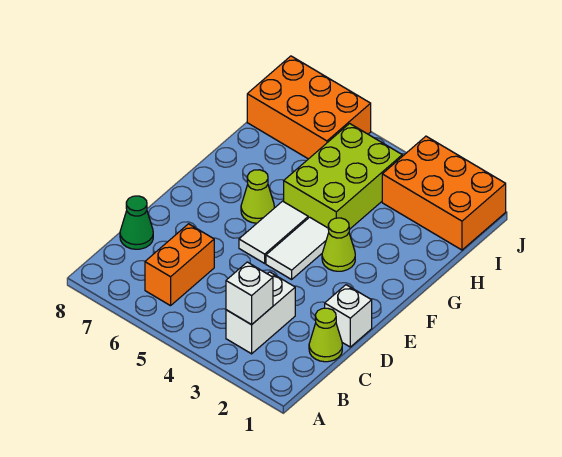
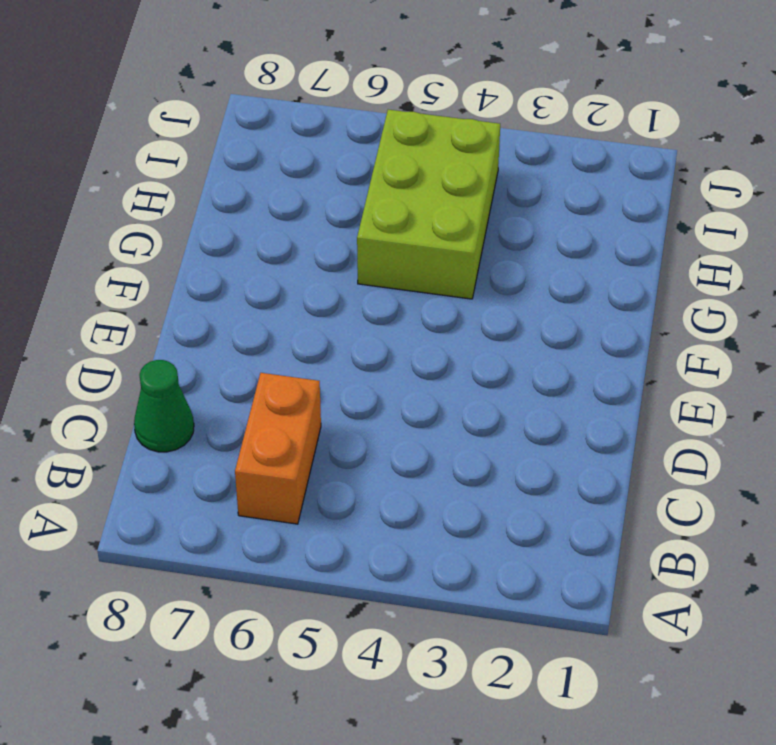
none -> white 1x2 brick [226,272,295,354]
none -> lime 1x1 cone [309,308,342,362]
none -> white 1x1 brick [325,285,372,347]

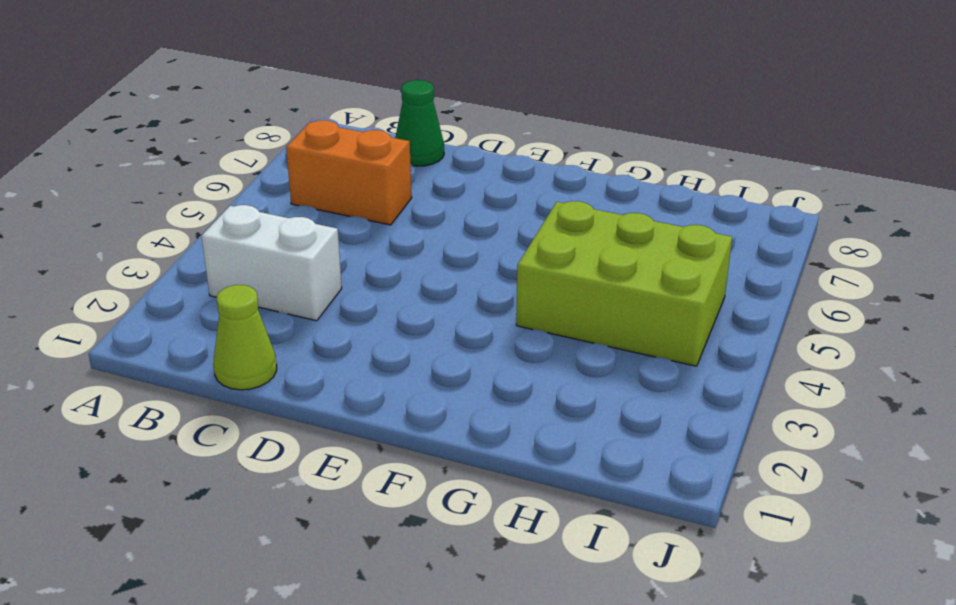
none -> white 1x1 brick [325,285,372,347]
none -> white 1x2 tile [266,217,329,279]
none -> white 1x2 tile [239,201,308,263]

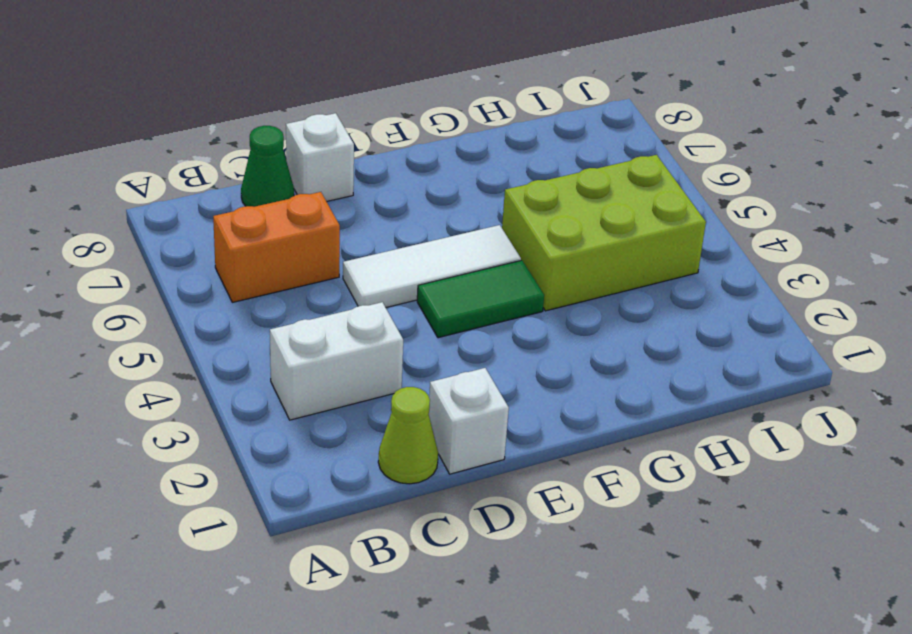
white 1x3 tile [343,225,521,307] -> white 1x2 tile [239,201,308,263]
white 1x1 brick [286,113,354,202] -> white 1x1 brick moved to [226,262,273,325]
green 1x2 tile [417,260,544,338] -> white 1x2 tile [266,217,329,279]
none -> lime 1x1 cone [322,218,355,271]
none -> lime 1x1 cone [241,170,274,223]
none -> orange 2x3 brick [382,136,506,250]

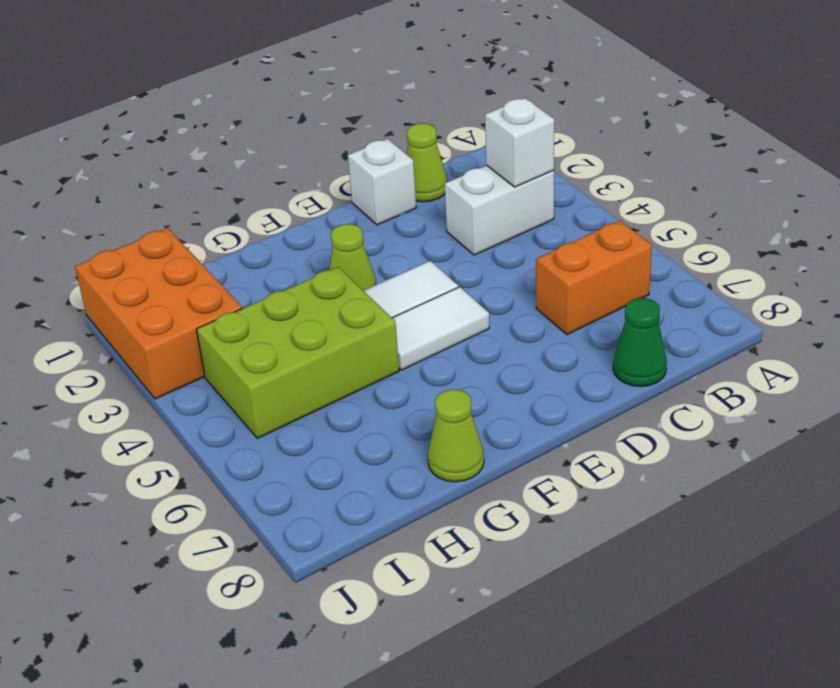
lime 1x1 cone [428,389,484,482] -> lime 1x1 cone moved to [241,170,274,223]
none -> orange 2x3 brick [247,56,371,159]

